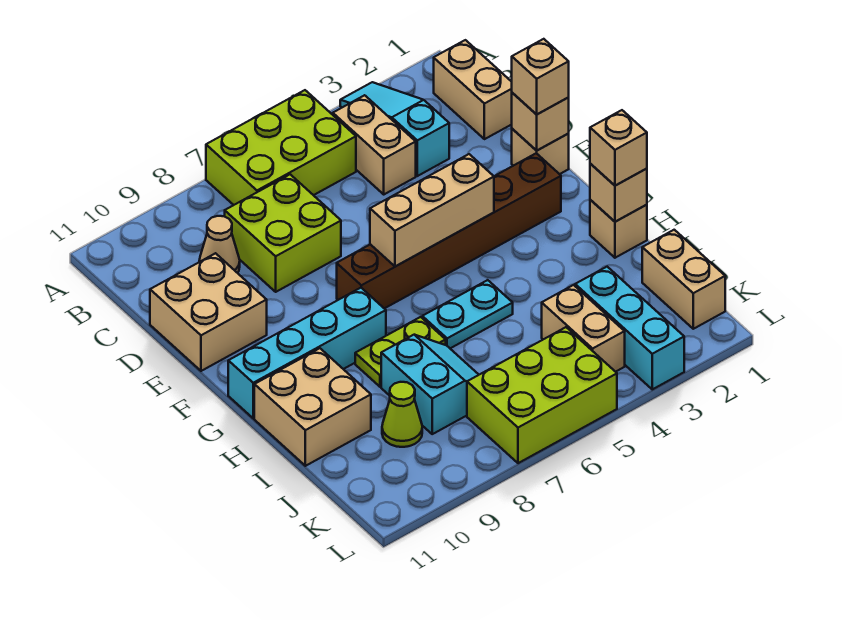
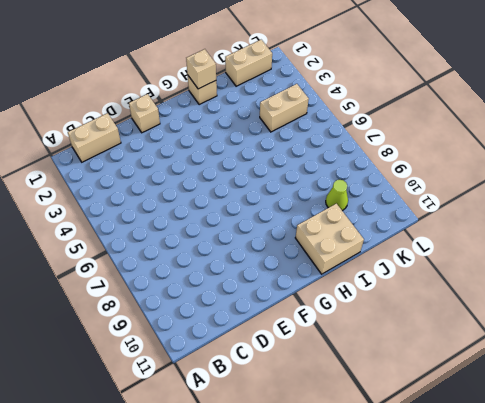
none -> cyan 1x3 slope [340,82,449,176]
none -> lime 2x3 brick [206,90,356,205]
none -> tan 1x2 brick [333,95,416,194]

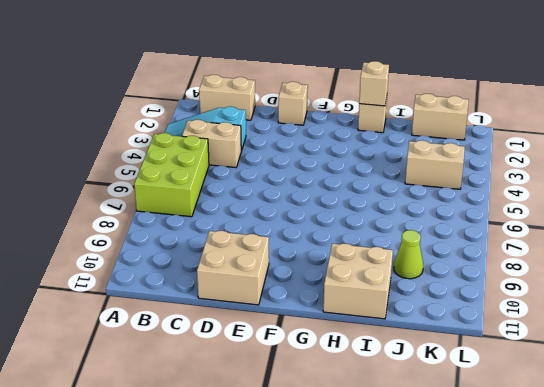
none -> lime 2x2 brick [225,174,341,292]
none -> tan 1x1 cone [199,216,240,273]
none -> brown 1x6 brick [337,153,561,309]

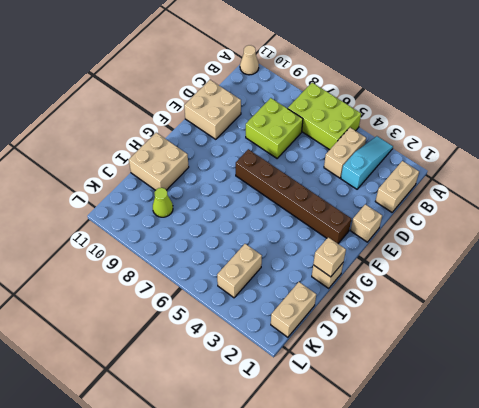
tan 1x1 cone [240,45,259,75] -> tan 1x1 cone moved to [199,216,240,273]
none -> cyan 1x4 brick [228,288,386,418]
none -> cyan 1x2 plate [422,280,513,348]
none -> lime 1x2 plate [355,317,446,387]

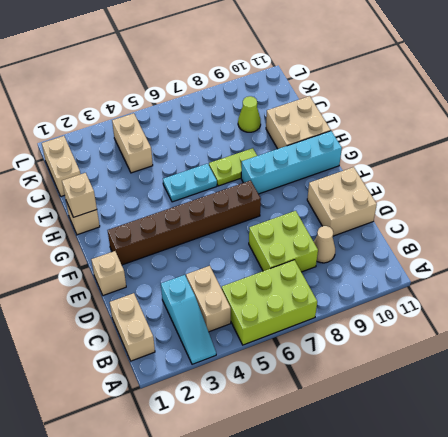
none -> cyan 2x2 slope [381,335,479,434]
none -> cyan 1x3 brick [575,267,684,389]
none -> lime 2x3 brick [467,327,617,463]

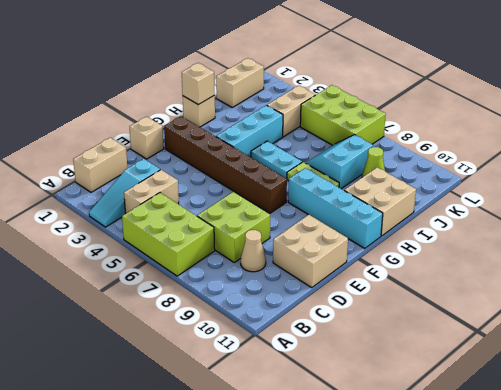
cyan 1x3 brick [216,105,283,157] -> cyan 1x3 brick moved to [575,267,684,389]
none -> tan 1x1 brick [512,93,569,151]
none -> tan 1x3 brick [370,154,494,267]
none -> tan 1x1 brick [512,39,569,114]

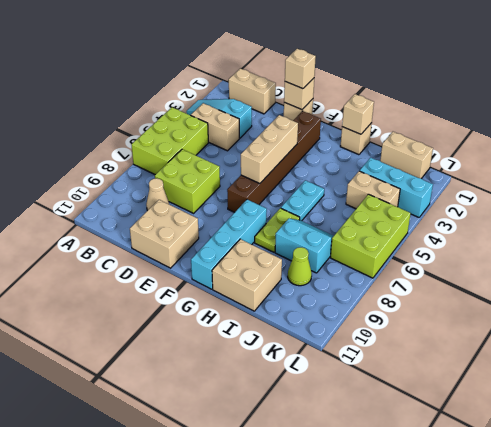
none -> tan 1x1 brick [590,110,647,186]

